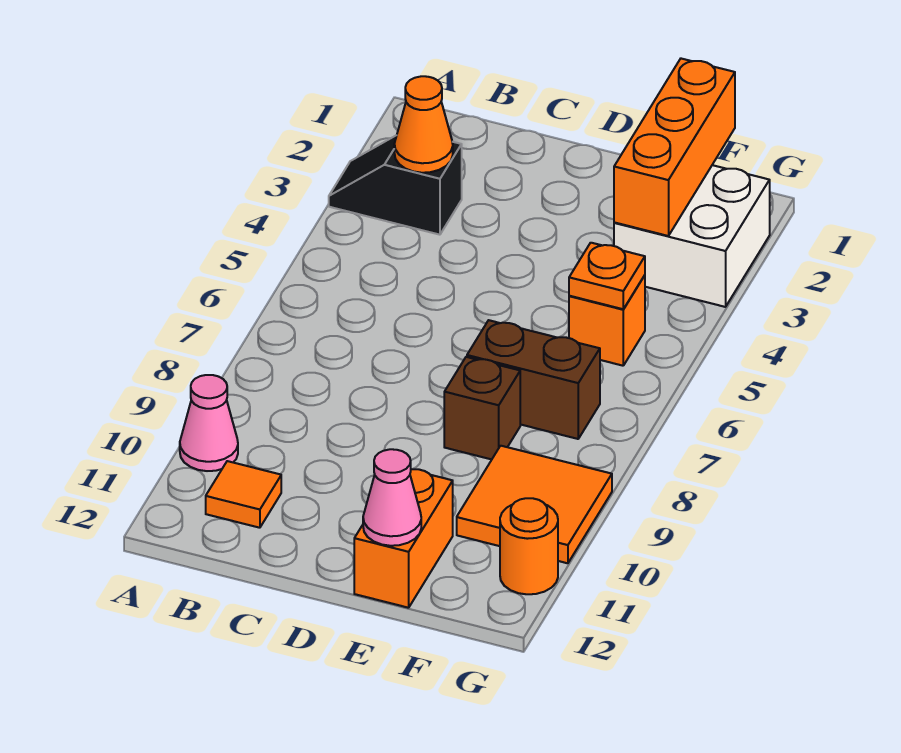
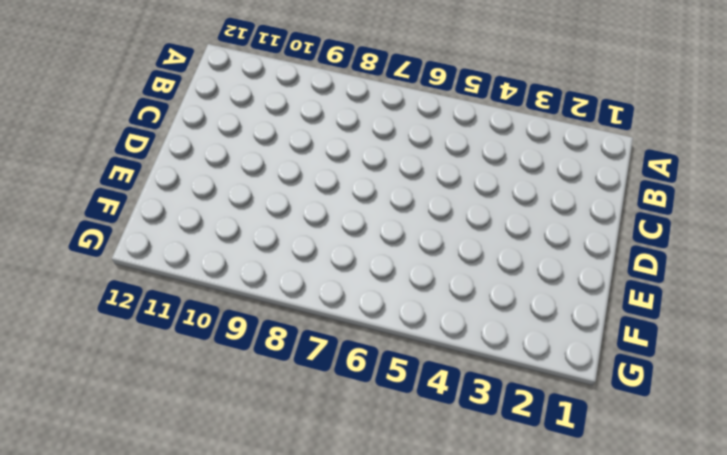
none -> black 1x2 slope [329,135,462,235]
none -> pink 1x1 cone [180,375,238,471]
none -> orange 1x1 tile [206,461,281,528]

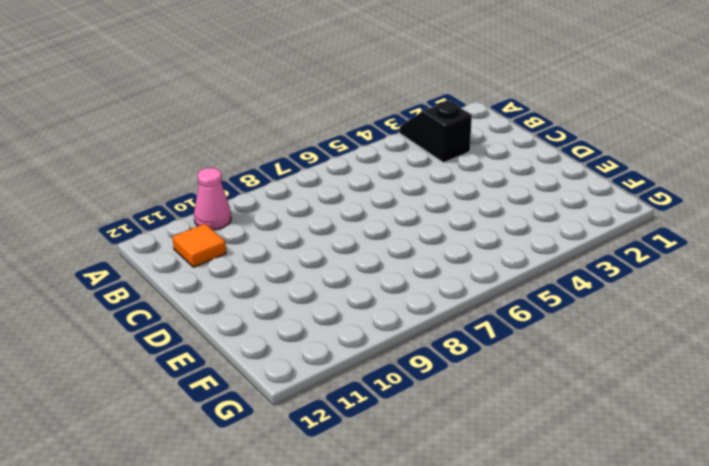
none -> brown 1x2 brick [467,320,600,439]
none -> brown 1x1 brick [444,357,520,459]
none -> orange 1x2 brick [354,469,453,608]

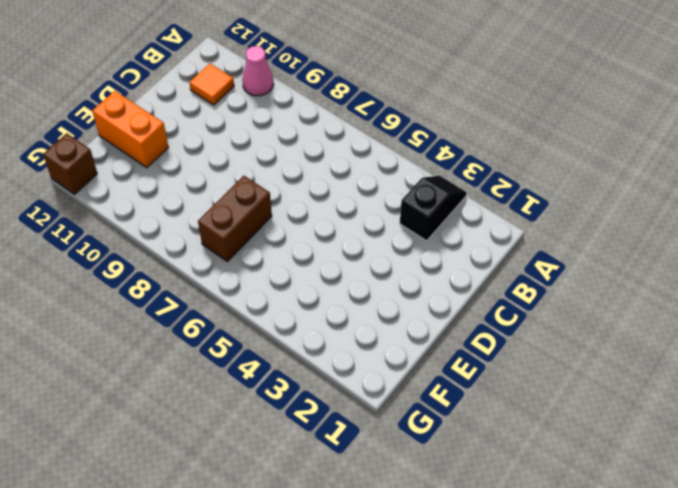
brown 1x1 brick [43,133,97,194] -> brown 1x1 brick moved to [444,357,520,459]
none -> white 2x2 brick [614,165,770,307]
none -> orange 1x1 brick [569,275,645,366]
none -> orange 2x2 tile [457,446,612,563]

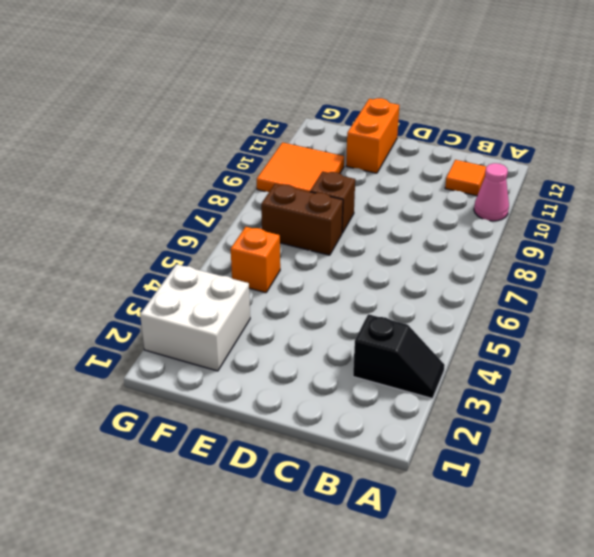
none -> orange 1x1 round brick [500,498,558,594]
none -> orange 1x1 cone [394,76,453,173]
none -> pink 1x1 cone [363,449,421,546]

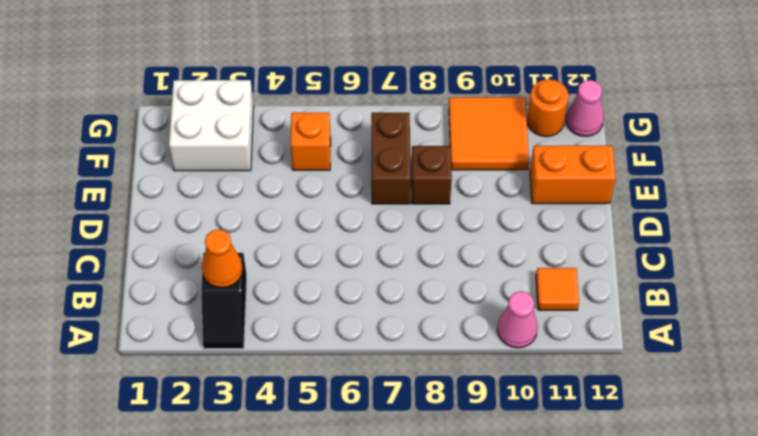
pink 1x1 cone [566,80,604,136] -> pink 1x1 cone moved to [363,449,421,546]
none -> orange 1x3 brick [614,59,735,236]
none -> orange 1x1 plate [569,243,645,309]

